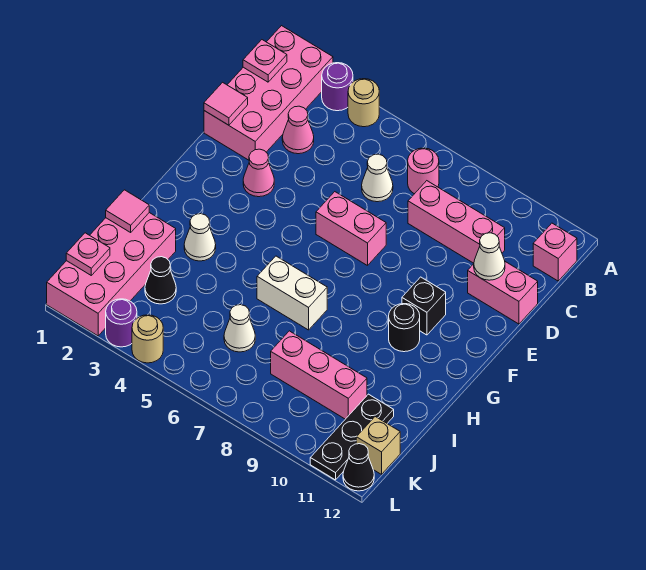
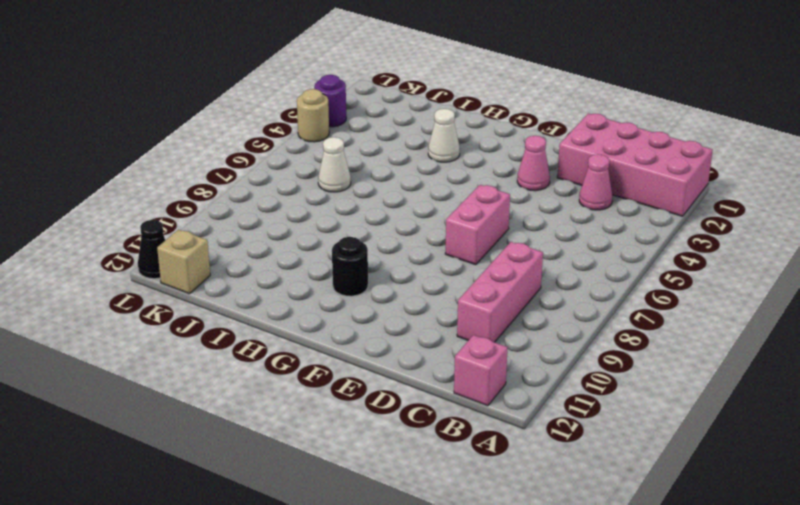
none -> purple 1x1 round brick [322,63,353,111]
none -> tan 1x1 round brick [348,79,379,127]
none -> pink 1x1 round brick [408,148,439,194]

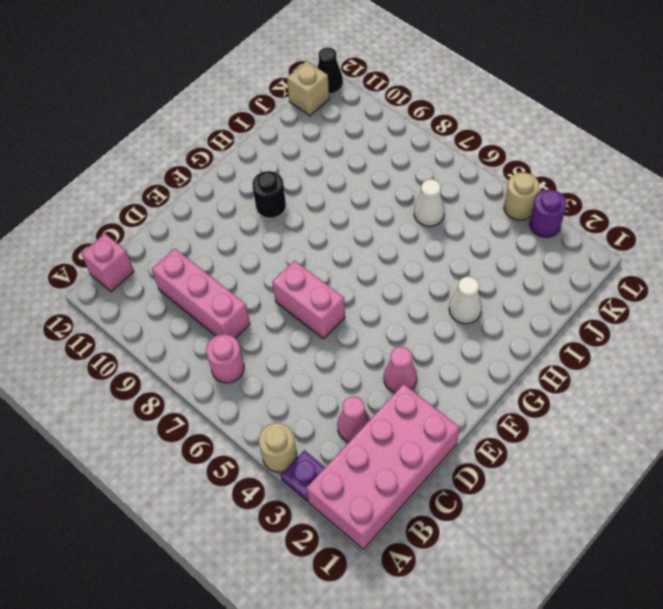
purple 1x1 plate [281,450,325,502] -> purple 1x1 round brick [322,63,353,111]
none -> white 1x1 cone [362,154,393,202]
none -> pink 1x2 brick [468,262,538,324]
none -> black 1x1 brick [402,277,446,335]

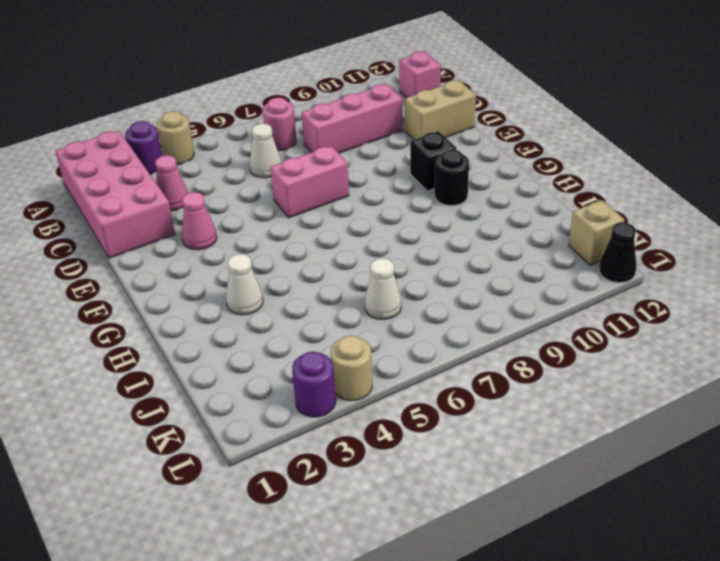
tan 1x2 brick [405,80,476,140] -> pink 1x2 brick [468,262,538,324]
none -> white 1x2 brick [257,256,327,330]
none -> pink 2x4 brick [47,213,176,336]
none -> black 1x1 cone [145,257,176,304]

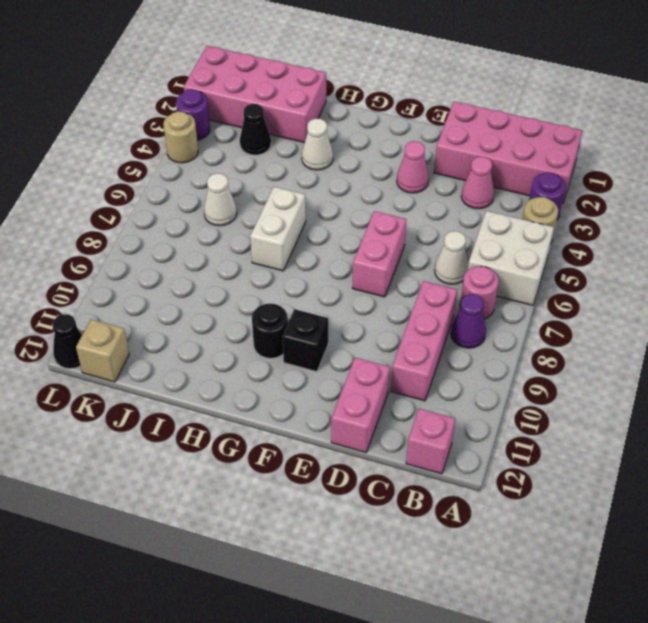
white 2x2 brick [468,211,554,305] -> none
purple 1x1 cone [451,294,486,348] -> none
none -> pink 1x3 brick [271,331,367,419]
none -> black 1x3 plate [310,394,394,480]
none -> pink 1x1 plate [243,40,287,82]

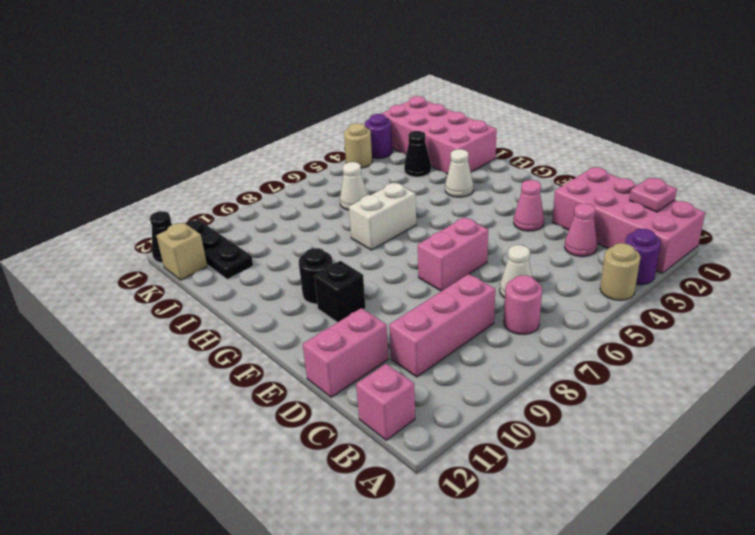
none -> pink 1x3 brick [271,331,367,419]
none -> pink 1x1 tile [204,82,248,125]
none -> white 1x1 cone [474,233,505,280]

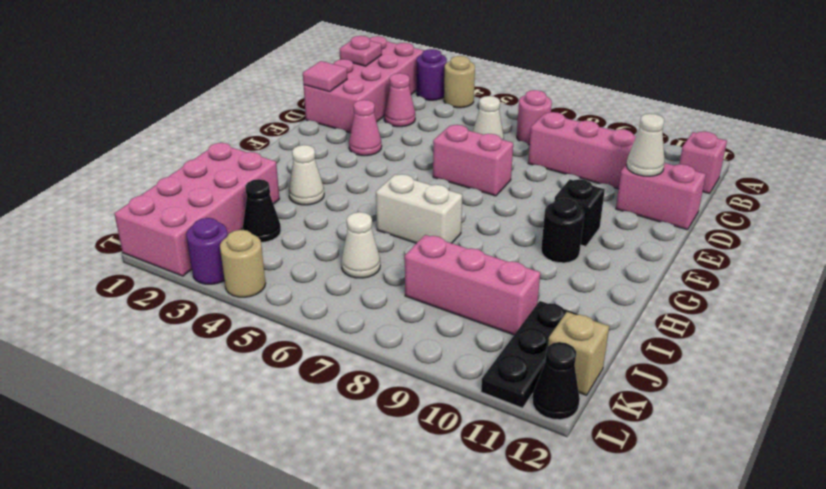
none -> pink 1x1 tile [106,190,149,232]
none -> pink 1x1 plate [66,233,110,275]

